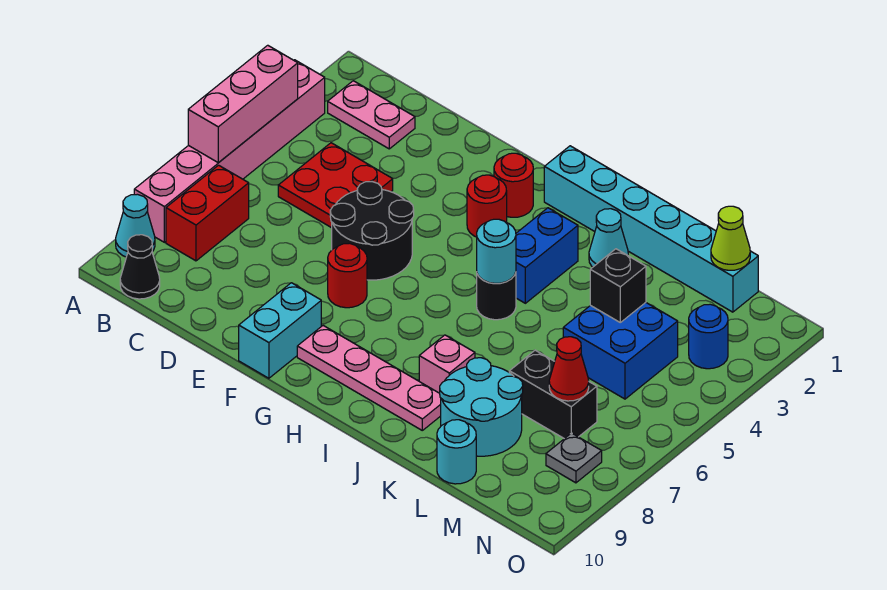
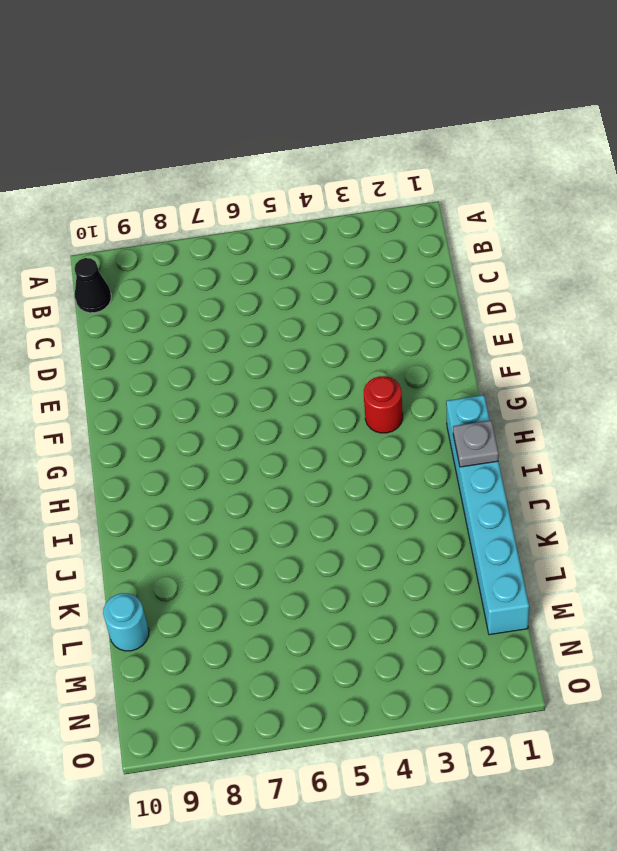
grey 1x1 plate [453,420,499,467] -> grey 1x1 plate moved to [546,433,602,483]
none -> pink 1x6 brick [134,60,325,242]
none -> cyan 1x1 cone [116,194,155,257]
none -> pink 1x2 plate [328,81,415,149]

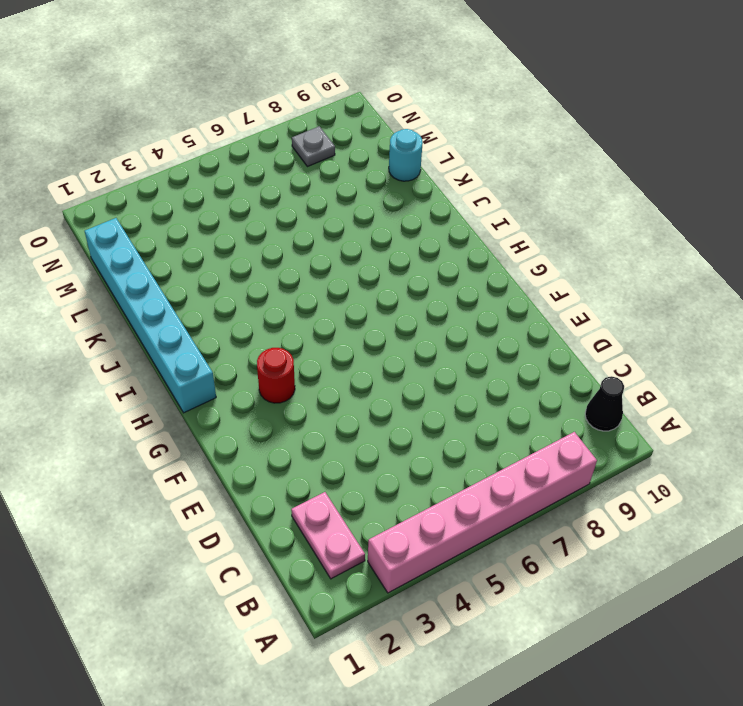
none -> cyan 1x1 cone [116,194,155,257]
none -> red 1x2 brick [166,165,249,261]
none -> red 2x2 plate [278,143,393,228]

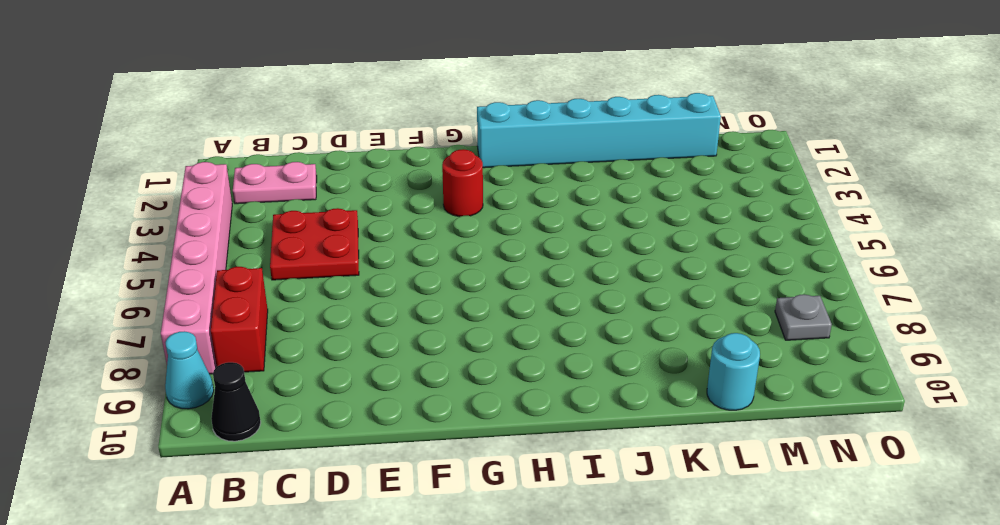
none -> black 2x2 round brick [330,182,414,280]
none -> red 1x1 round brick [328,243,367,308]
none -> cyan 1x2 brick [239,283,321,378]

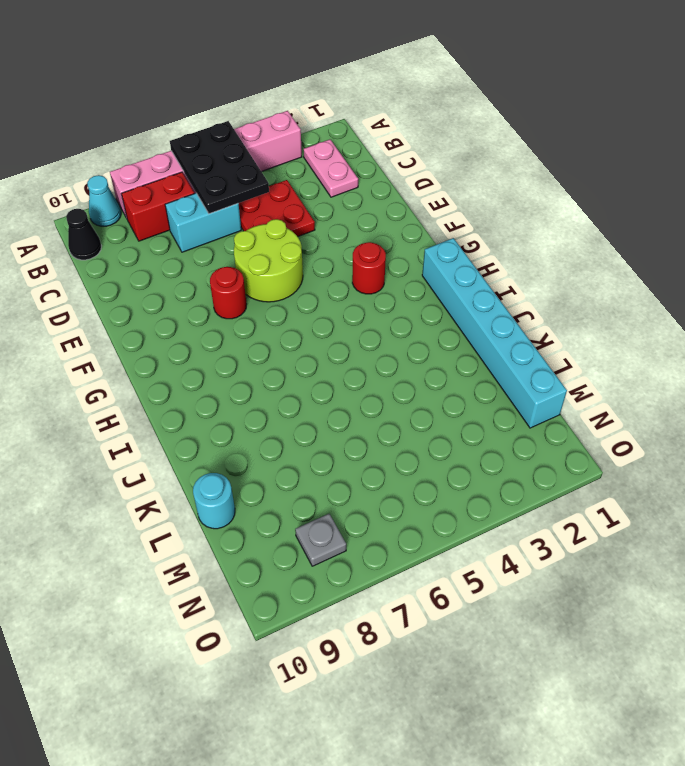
black 2x3 plate [170,121,269,214] -> pink 1x3 brick [188,45,298,163]
cyan 1x2 brick [165,193,241,252] -> cyan 1x2 brick moved to [239,283,321,378]
lime 2x2 round brick [234,219,303,302] -> black 2x2 round brick [330,182,414,280]
none -> red 1x1 round brick [494,153,533,217]
none -> pink 1x4 plate [297,326,441,430]
none -> blue 1x2 brick [516,208,578,303]

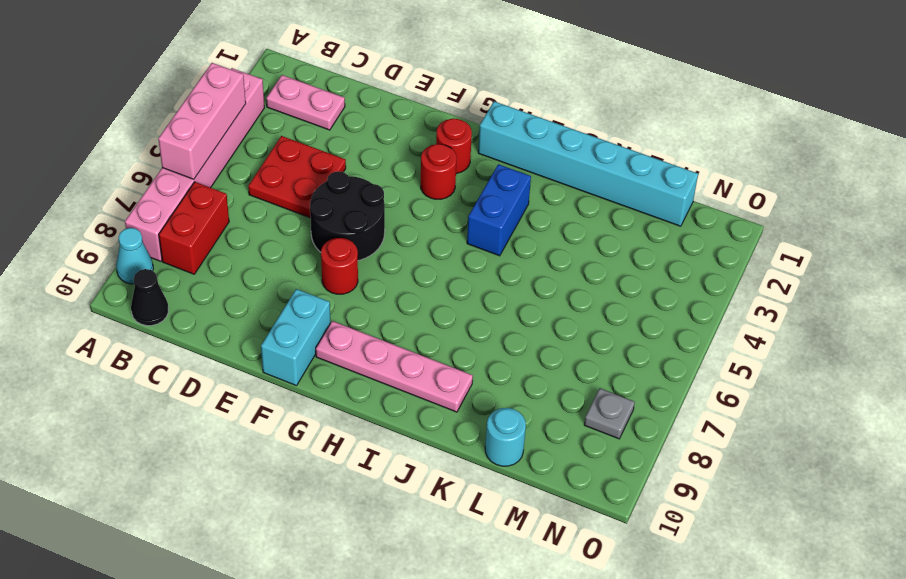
none -> black 1x1 round brick [477,272,516,320]
none -> cyan 1x1 cone [589,209,628,267]
none -> pink 1x1 brick [419,335,475,393]

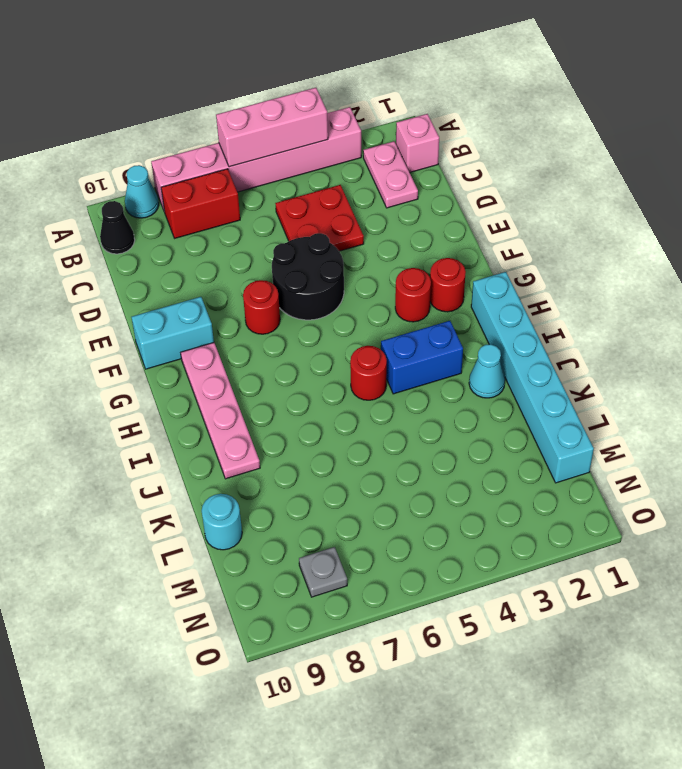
pink 1x1 brick [396,114,439,172] -> pink 1x1 brick moved to [419,335,475,393]
red 1x1 round brick [350,346,387,400] -> black 1x1 round brick [477,272,516,320]
none -> cyan 2x2 round brick [440,358,523,456]
none -> blue 2x2 brick [563,303,678,399]
none -> black 1x2 brick [509,350,597,439]

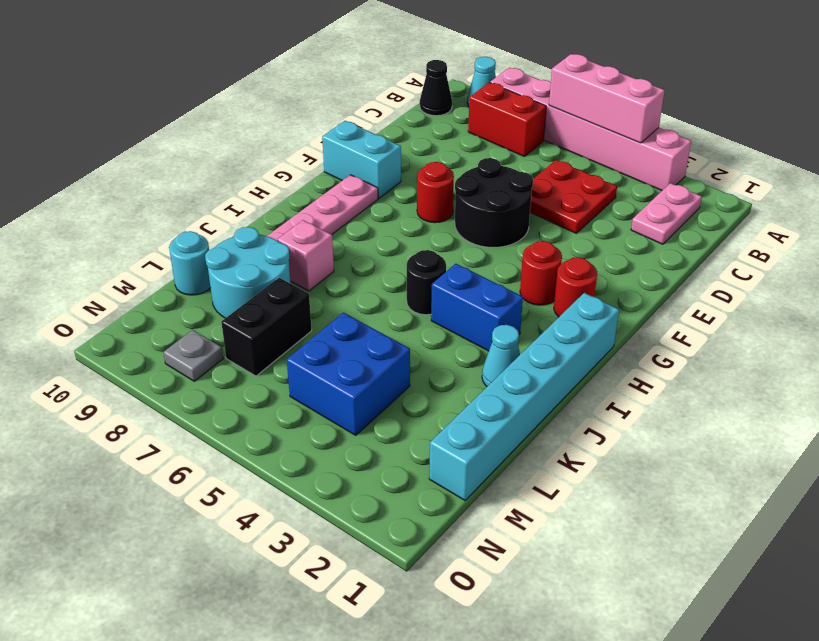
none -> blue 1x1 round brick [689,304,728,369]
none -> cyan 1x1 round brick [477,219,516,283]
none -> black 1x1 brick [590,249,646,322]

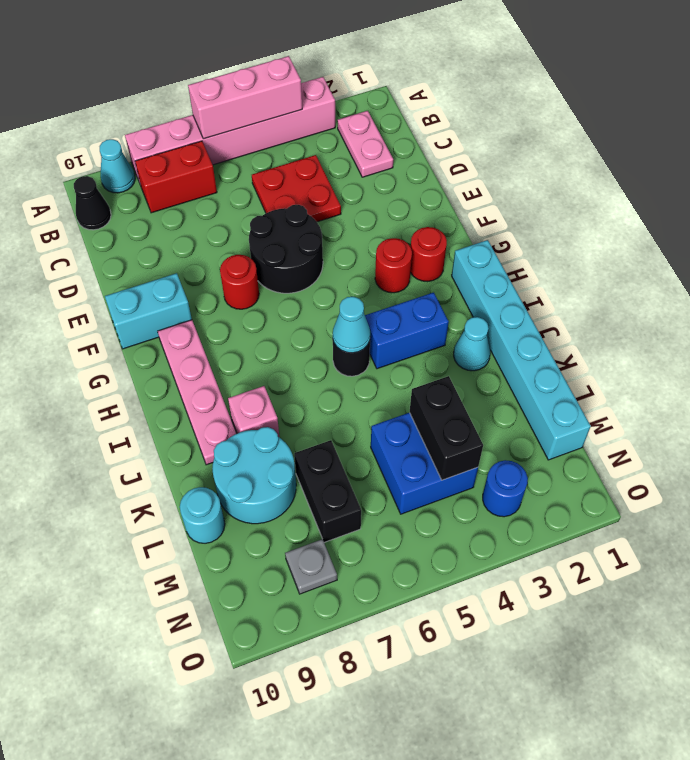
cyan 1x1 cone [333,297,370,353] -> cyan 1x1 round brick [477,219,516,283]
black 1x2 brick [410,376,483,480] -> black 1x1 brick [590,249,646,322]
none -> lime 1x1 cone [711,206,750,270]
none -> red 1x1 cone [549,337,589,401]

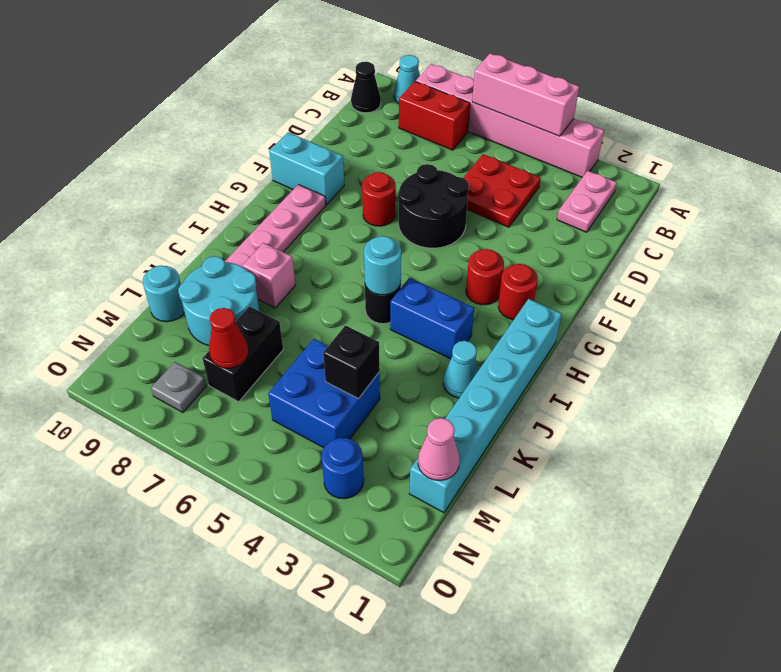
pink 1x1 cone [418,418,460,480] -> lime 1x1 cone [711,206,750,270]

